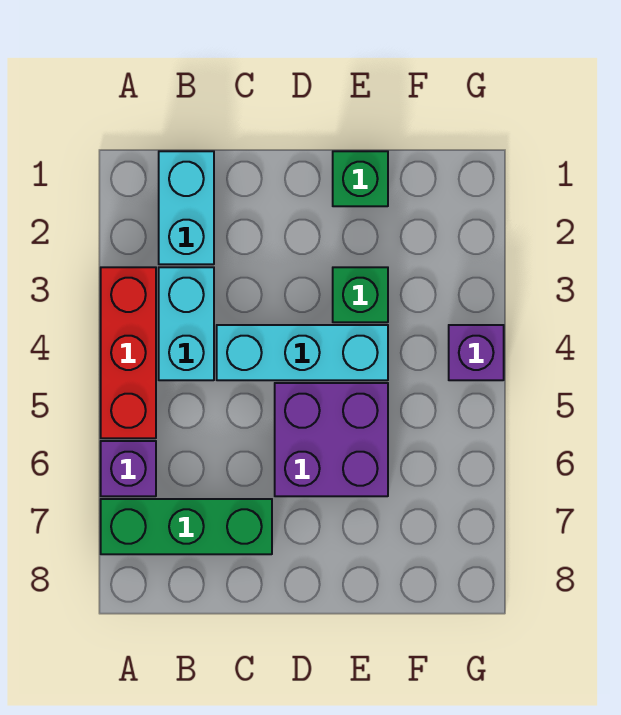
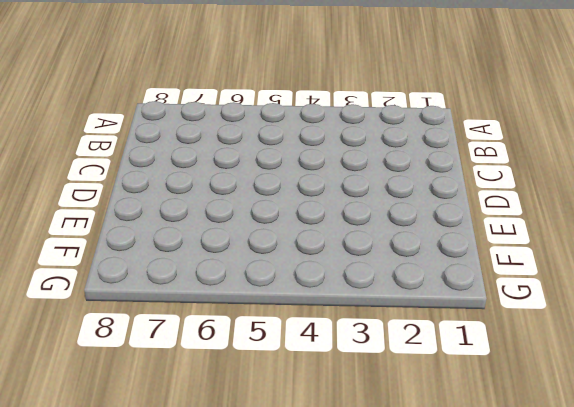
none -> red 1x3 brick [101,267,156,438]
none -> purple 1x1 brick [101,441,156,496]

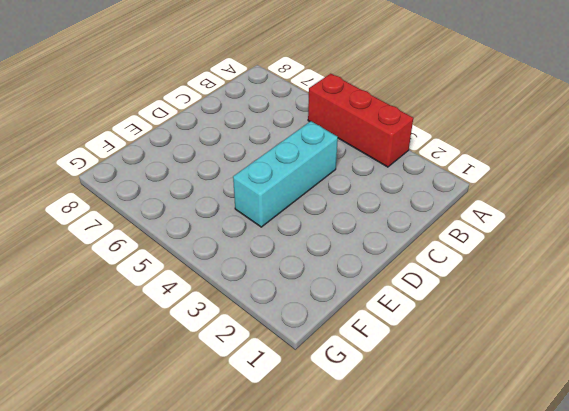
none -> purple 1x1 brick [101,441,156,496]
none -> green 1x3 brick [101,499,272,554]

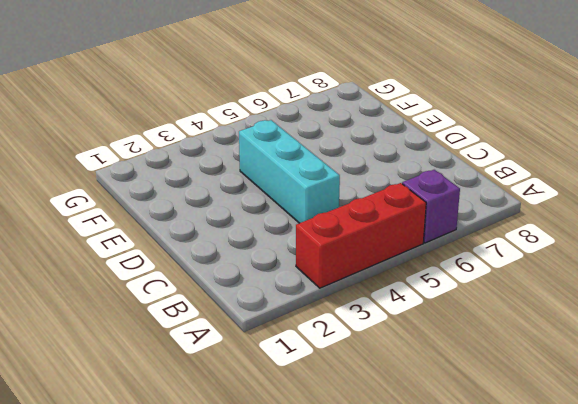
none -> green 1x3 brick [101,499,272,554]
none -> cyan 1x2 brick [159,151,214,264]

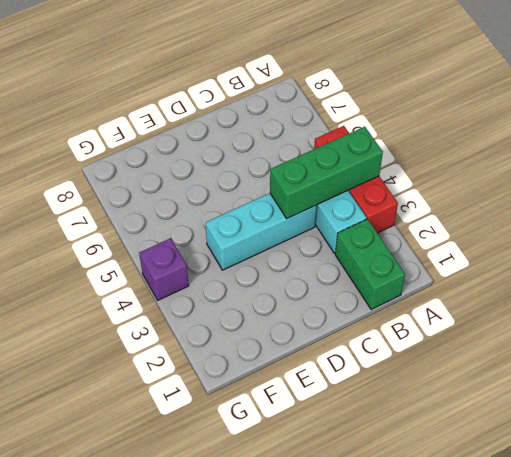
green 1x3 brick [270,127,383,218] -> green 1x3 brick moved to [101,499,272,554]
green 1x2 brick [335,219,405,309] -> cyan 1x2 brick [159,151,214,264]
none -> purple 1x1 brick [101,441,156,496]
none -> purple 2x2 brick [275,383,388,496]

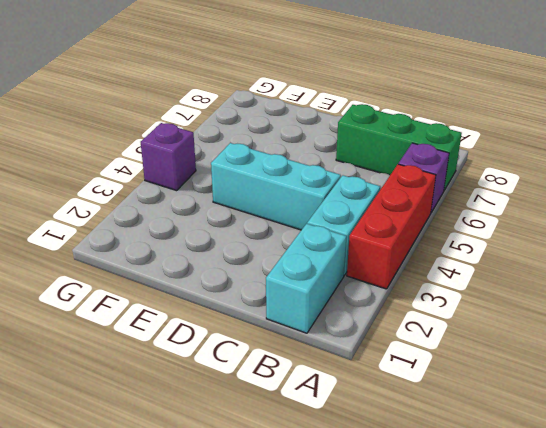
none -> purple 2x2 brick [275,383,388,496]
none -> green 1x1 brick [333,151,388,206]

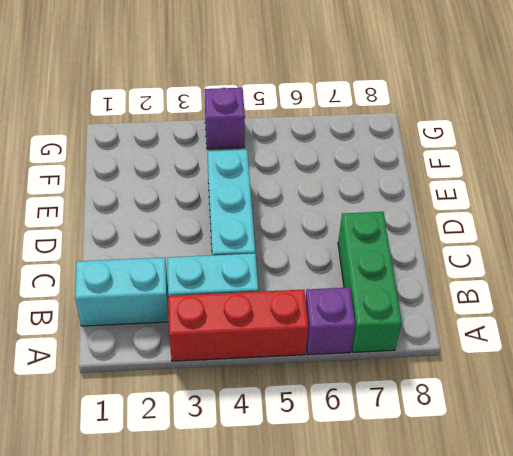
none -> purple 2x2 brick [275,383,388,496]
none -> green 1x1 brick [333,151,388,206]

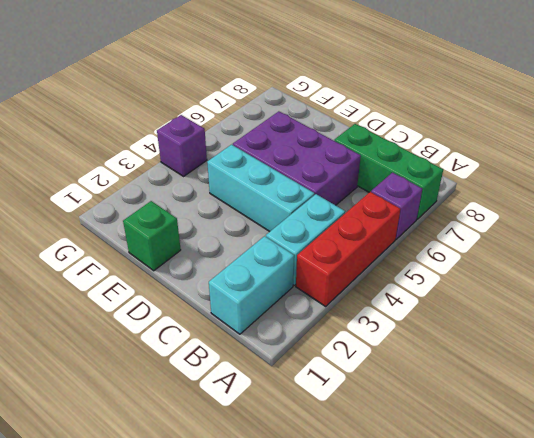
purple 2x3 brick [233,111,361,205] -> purple 2x2 brick [275,383,388,496]
none -> green 1x1 brick [333,267,388,322]

